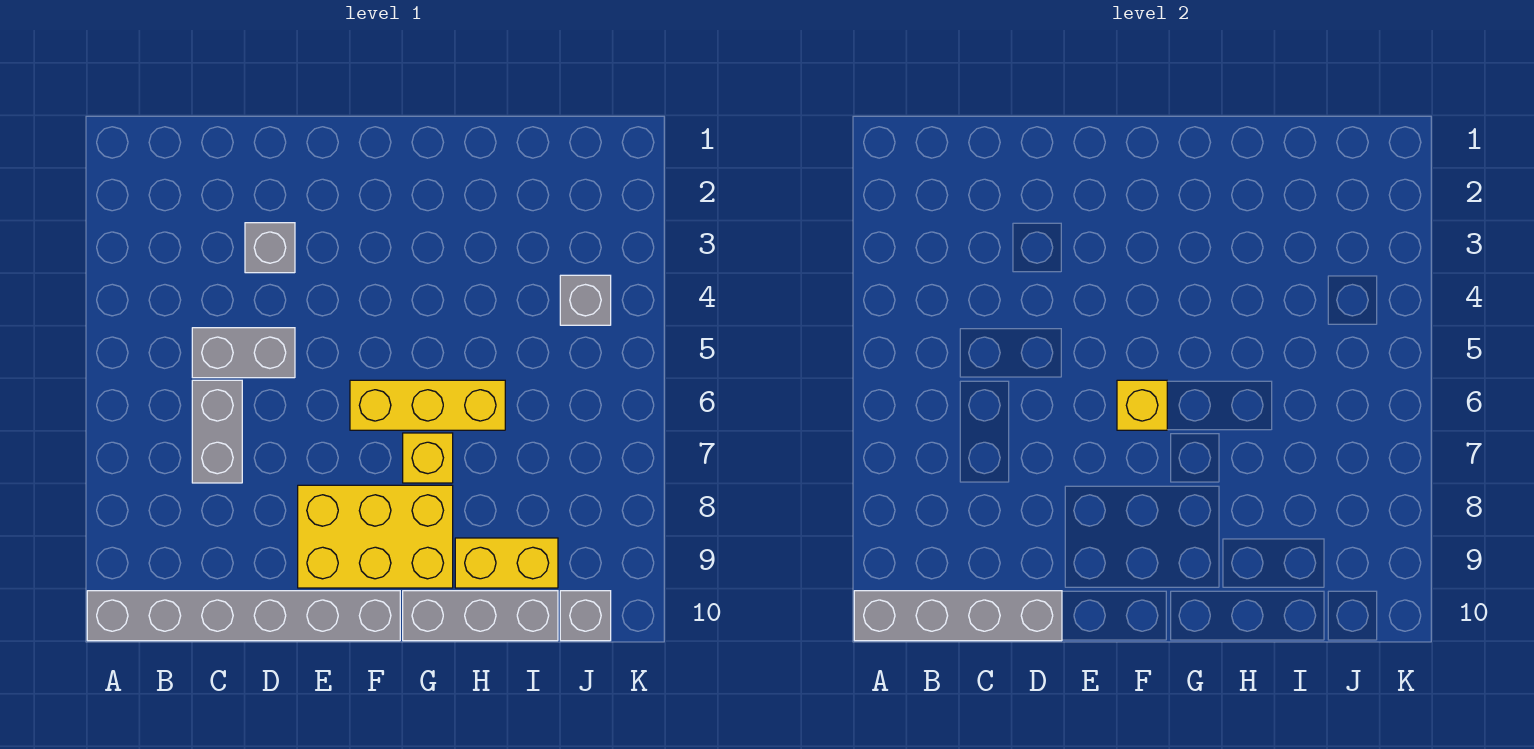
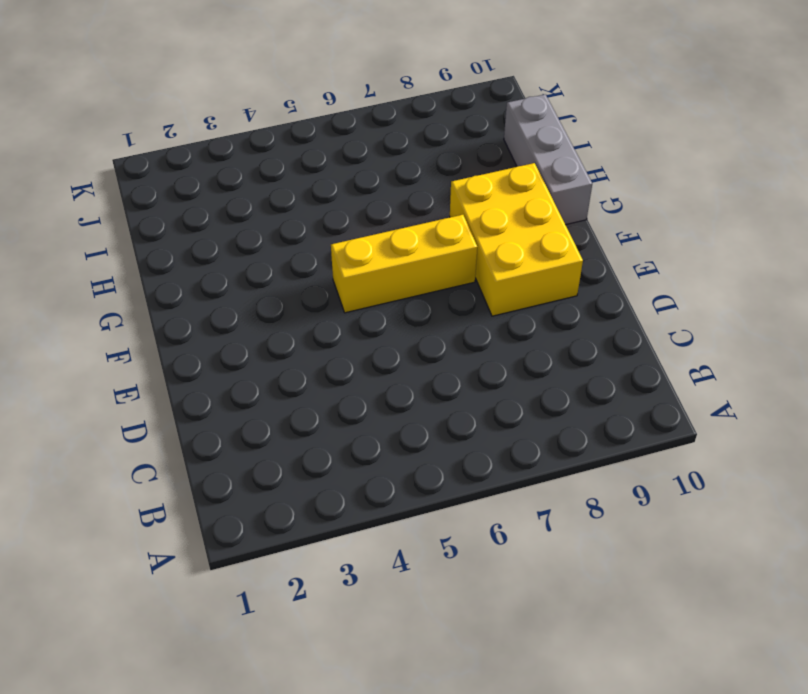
yellow 1x3 brick [331,215,477,313] -> yellow 1x3 brick turned to [350,380,505,430]
none -> grey 1x6 brick [87,591,400,641]
none -> grey 1x2 brick [192,328,295,378]
none -> grey 1x2 brick [192,380,242,483]

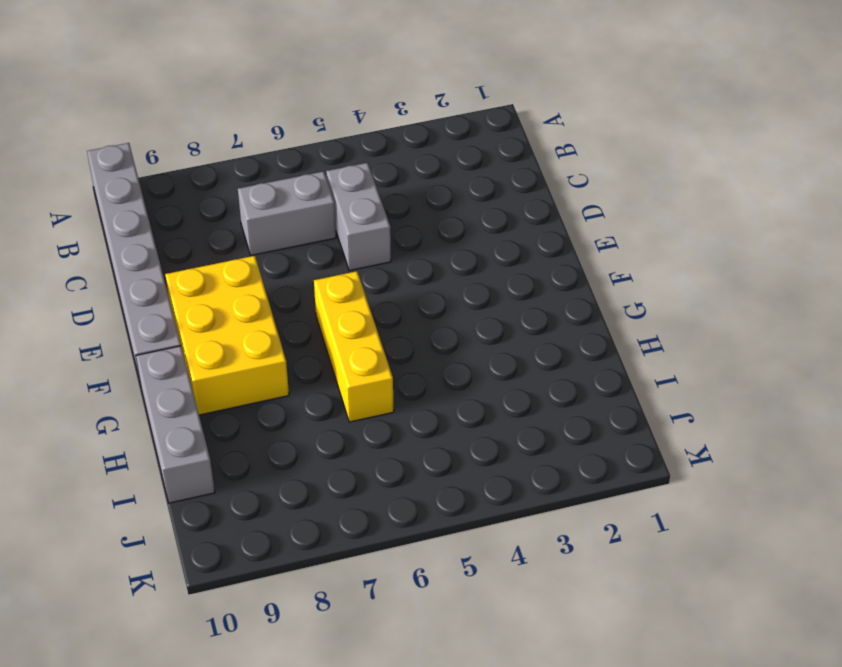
none -> grey 1x1 brick [245,223,295,273]
none -> yellow 1x1 brick [403,433,453,483]
none -> yellow 1x2 brick [455,538,558,588]

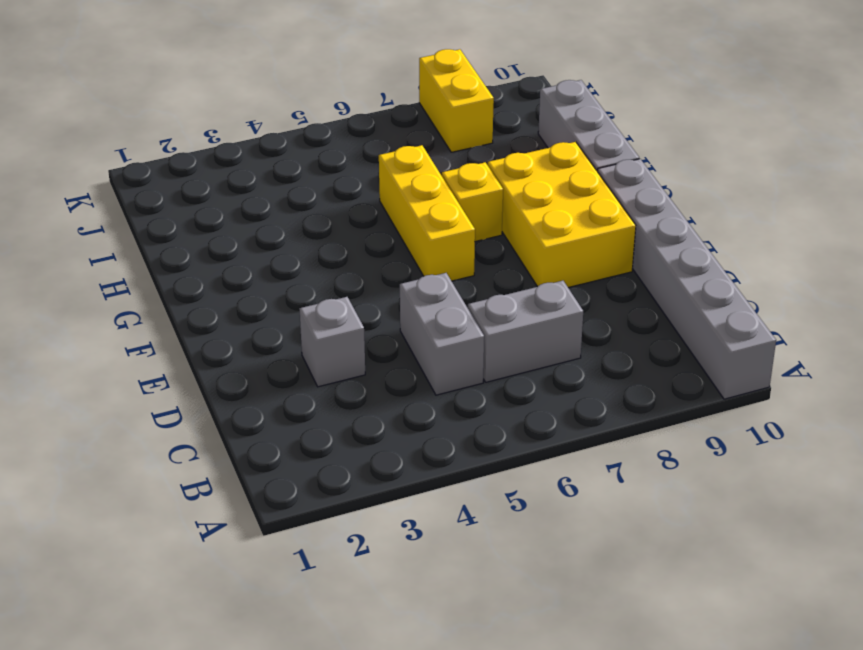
yellow 1x2 brick [419,49,494,152] -> yellow 1x2 brick moved to [455,538,558,588]
none -> grey 1x1 brick [560,275,611,325]
none -> grey 1x1 brick [560,591,611,641]
none -> grey 1x4 brick [854,591,1062,641]

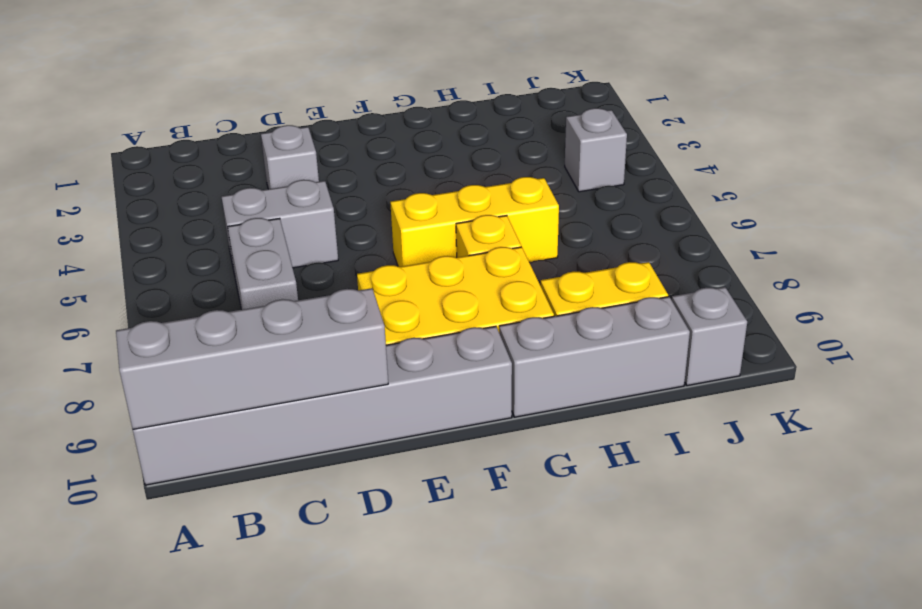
none -> yellow 1x1 brick [1117,380,1167,430]

